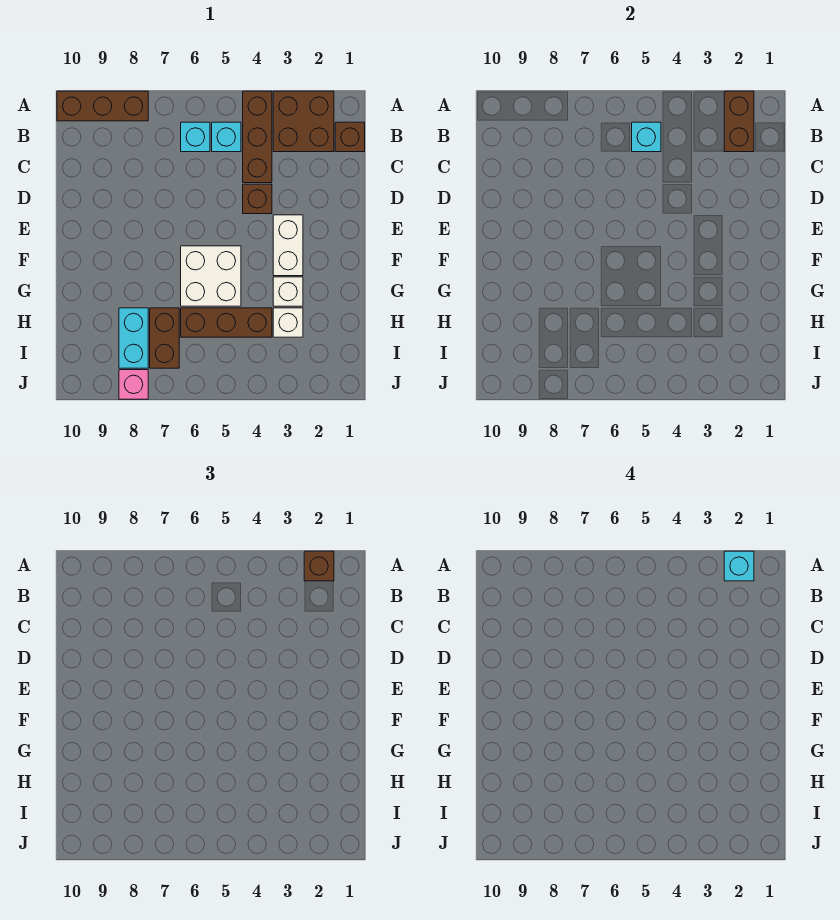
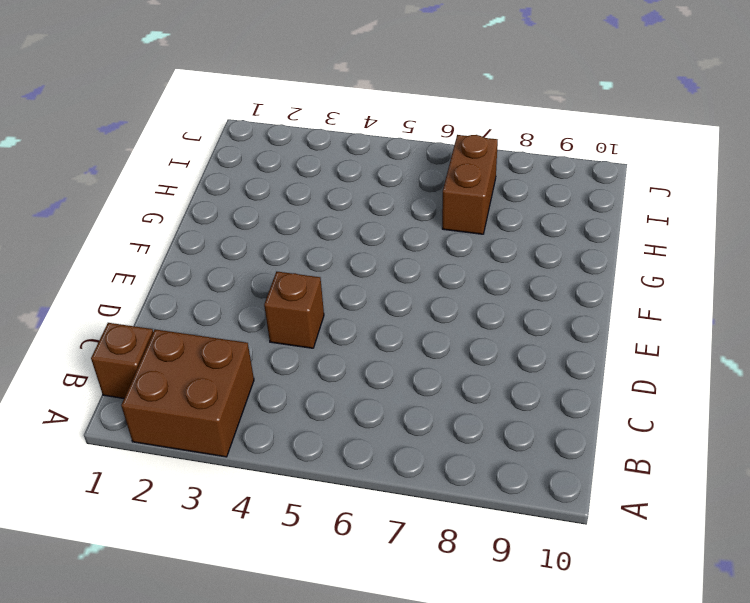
none -> brown 1x3 brick [243,91,272,183]
none -> brown 1x3 brick [57,91,148,121]
none -> cyan 1x1 brick [212,122,241,152]

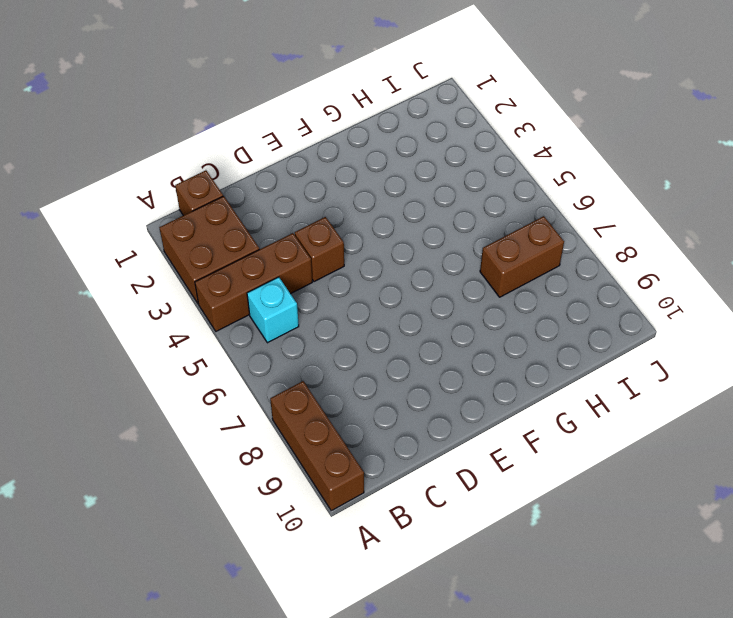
none -> cyan 1x1 brick [181,122,210,152]
none -> white 1x2 brick [273,215,303,276]
none -> white 2x2 brick [181,246,241,306]

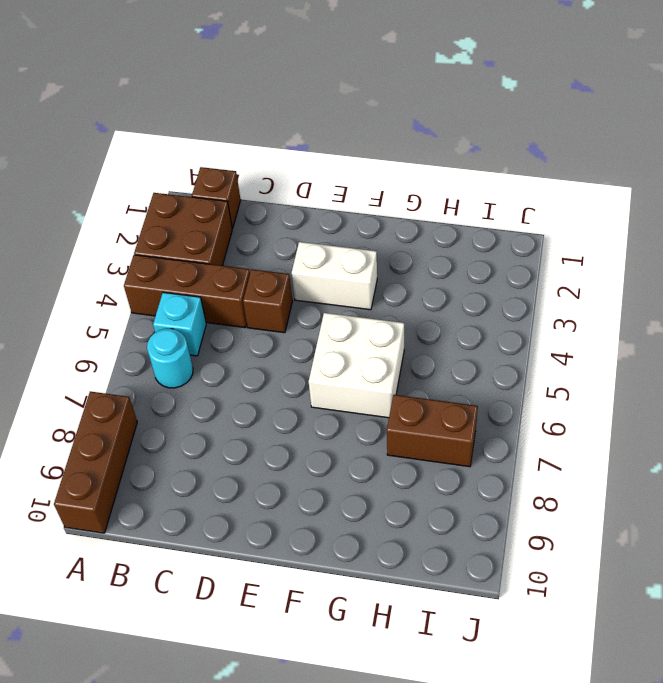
cyan 1x1 round brick [147,329,193,388] -> cyan 1x1 brick [181,122,210,152]
none -> white 1x1 brick [273,277,303,306]
none -> white 1x1 brick [273,308,303,337]
none -> brown 1x3 brick [181,308,272,337]

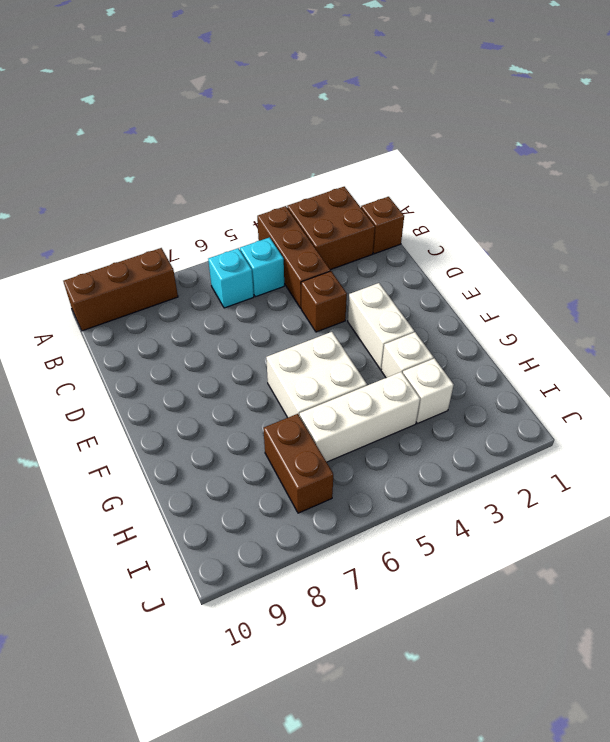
white 1x3 brick [300,372,420,462] -> brown 1x3 brick [181,308,272,337]
none -> cyan 1x2 brick [119,308,148,368]
none -> pink 1x1 brick [119,370,148,399]
none -> brown 1x2 brick [724,91,754,152]

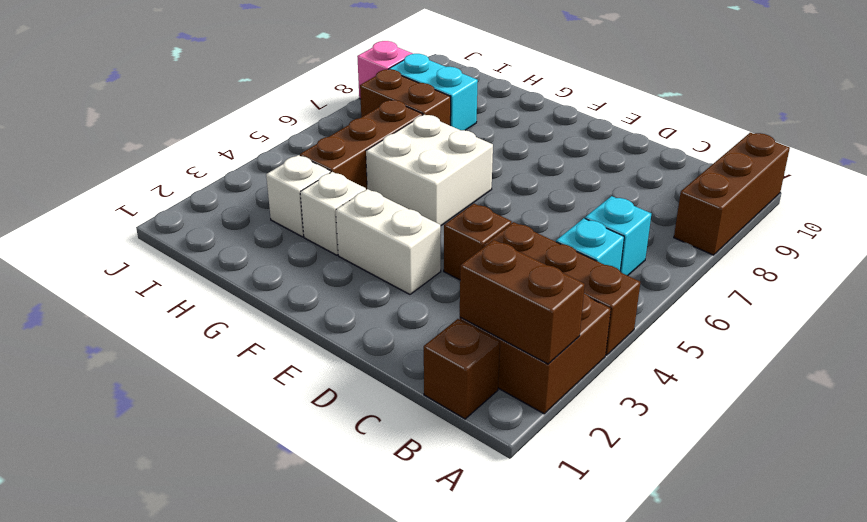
none -> cyan 1x1 brick [632,122,661,152]
none -> brown 1x1 brick [304,551,334,581]
none -> cyan 1x1 brick [724,551,754,581]

